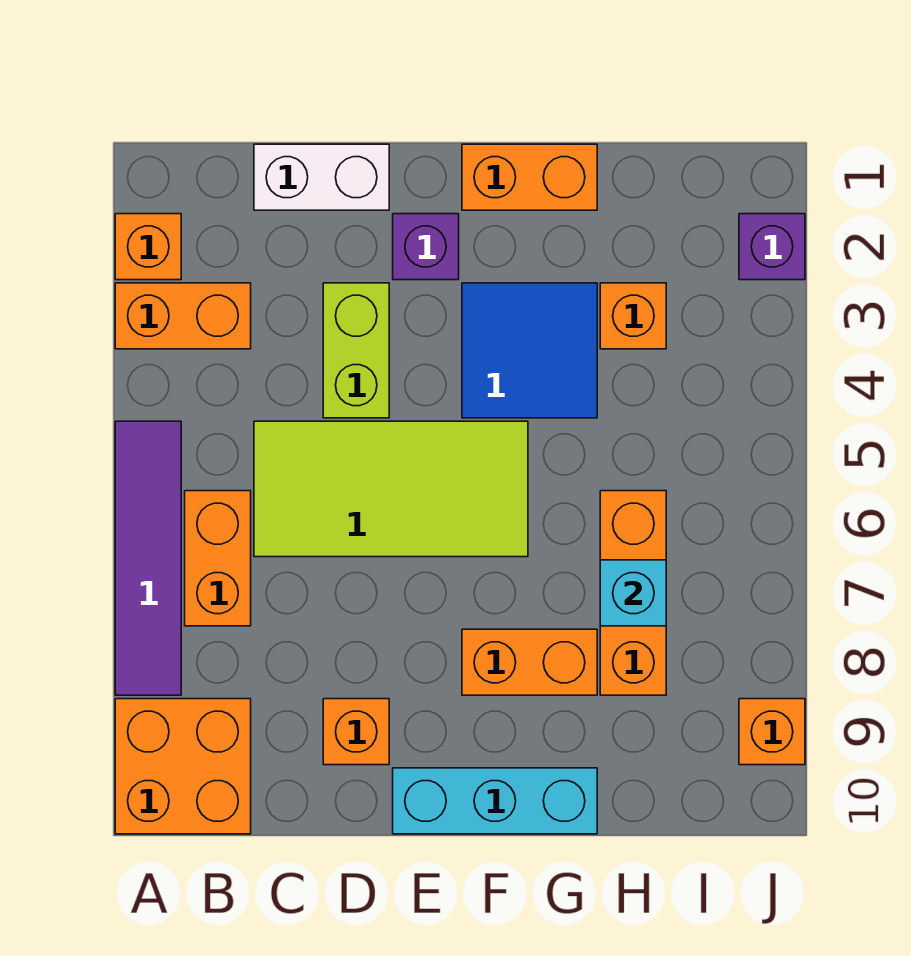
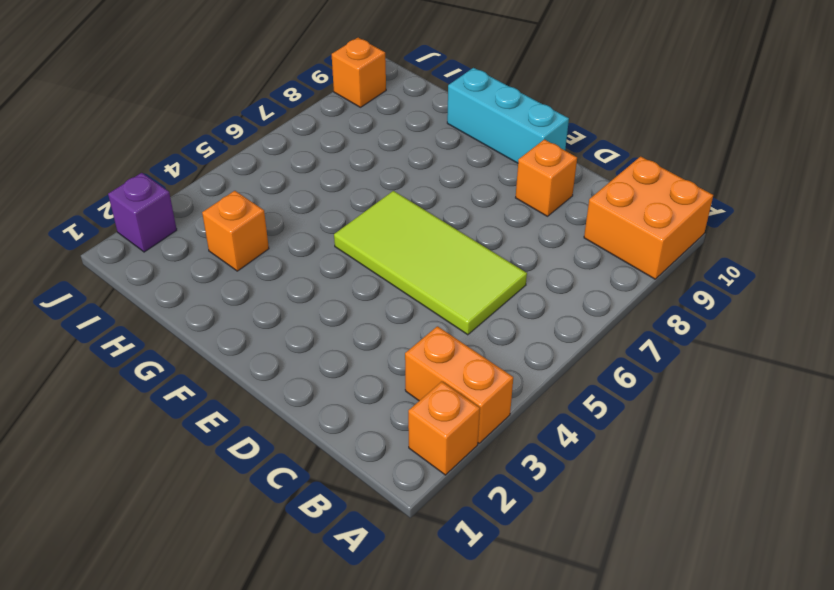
none -> purple 1x4 tile [115,421,181,695]
none -> orange 1x2 brick [185,491,251,626]
none -> white 1x2 brick [254,144,389,210]

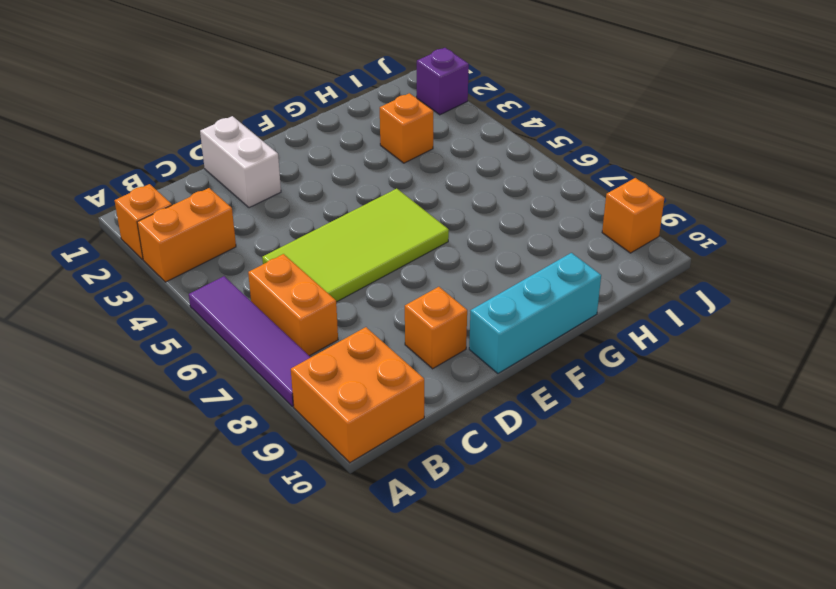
white 1x2 brick [200,116,281,208] -> white 1x2 brick turned to [254,144,389,210]
none -> lime 1x2 brick [323,283,389,418]
none -> purple 1x1 brick [393,214,459,280]
none -> orange 1x2 brick [462,144,597,210]

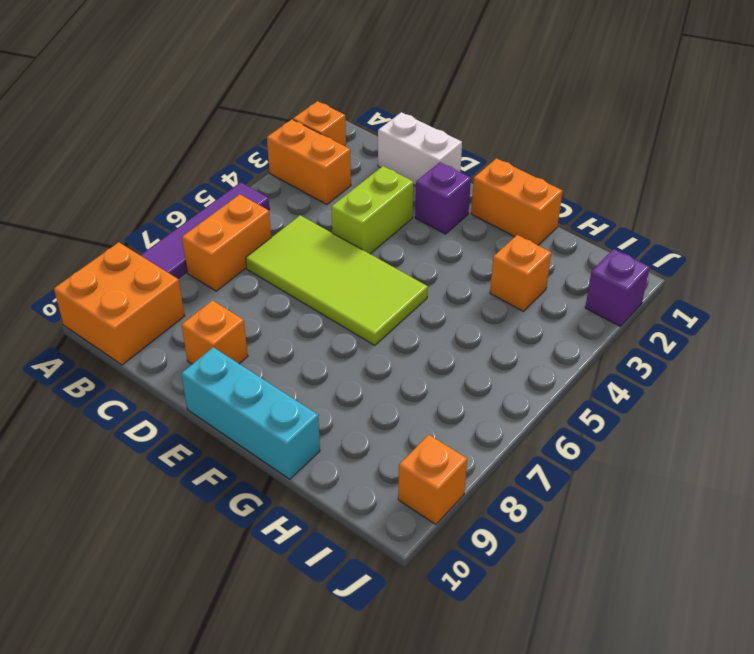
none -> blue 2x2 tile [462,283,597,418]
none -> orange 1x2 brick [462,629,597,695]
none -> orange 1x3 brick [600,491,666,695]

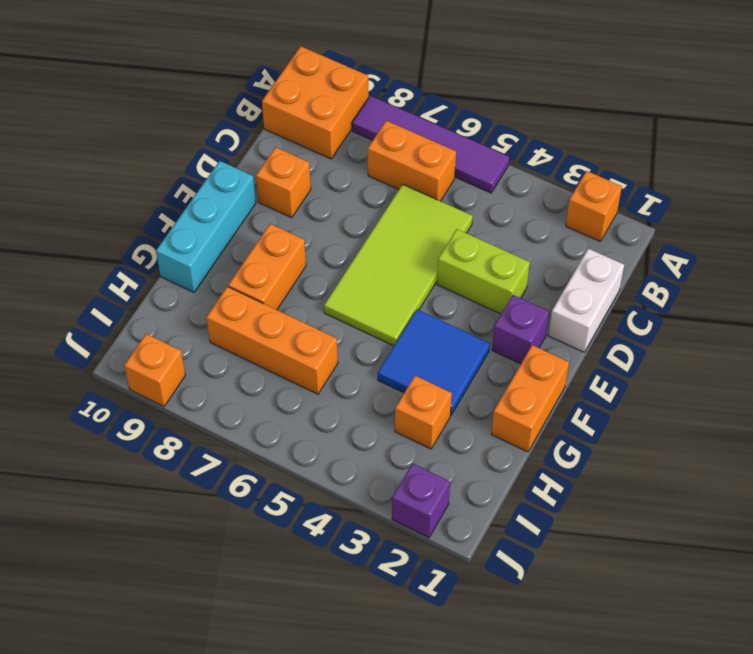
none -> orange 1x2 brick [115,283,251,349]
none -> cyan 1x1 brick [600,560,666,626]

